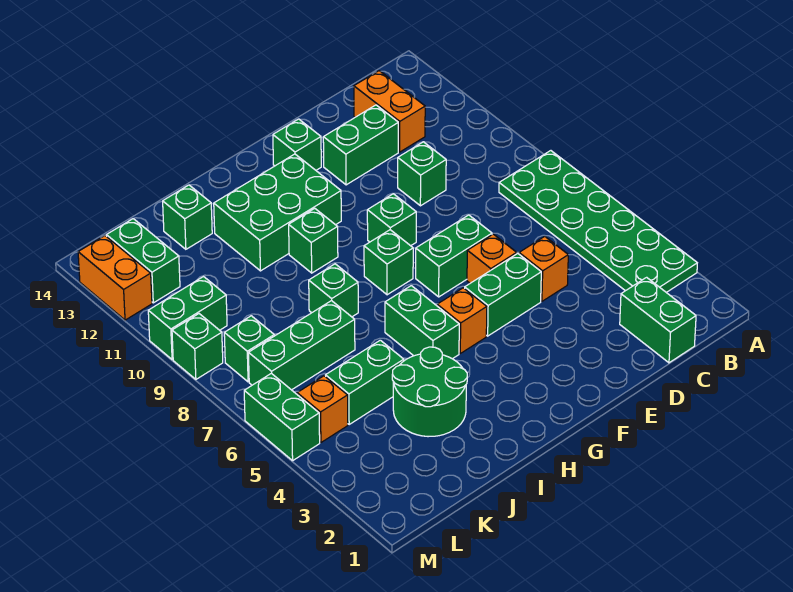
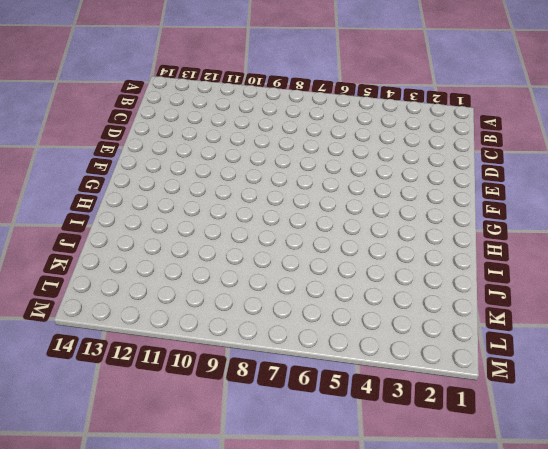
none -> green 2x6 plate [499,151,697,292]
none -> green 1x2 brick [620,277,696,363]
none -> orange 1x2 brick [354,71,425,152]

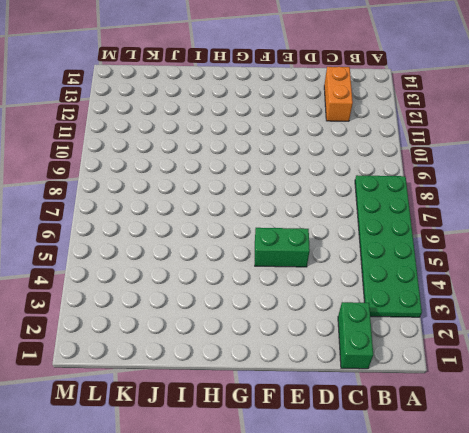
none -> orange 1x1 brick [519,236,568,301]
none -> green 1x1 brick [398,142,446,206]
none -> green 1x2 brick [323,105,398,185]

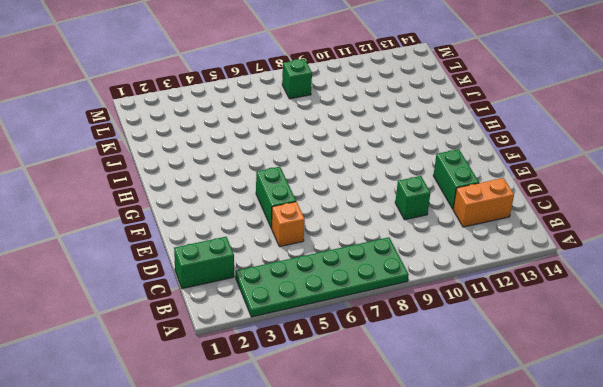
none -> orange 1x1 brick [467,234,517,283]
none -> green 1x2 brick [416,215,492,297]
none -> green 1x1 brick [367,194,416,246]

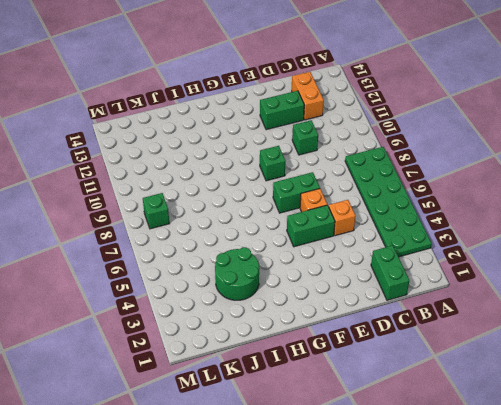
none -> green 1x1 brick [273,119,321,170]
none -> orange 1x1 brick [437,288,487,353]
none -> green 1x1 brick [364,230,413,295]

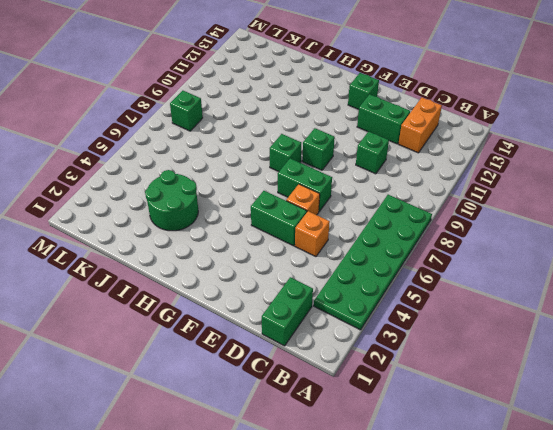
none -> orange 1x1 brick [437,288,487,353]
none -> green 2x3 brick [214,154,341,271]
none -> green 1x2 brick [385,286,459,359]

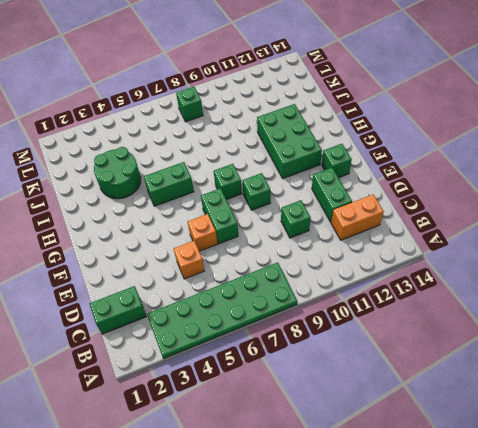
none -> green 1x2 brick [465,254,541,336]
none -> orange 1x1 brick [437,288,487,353]
none -> green 1x1 brick [289,208,338,273]

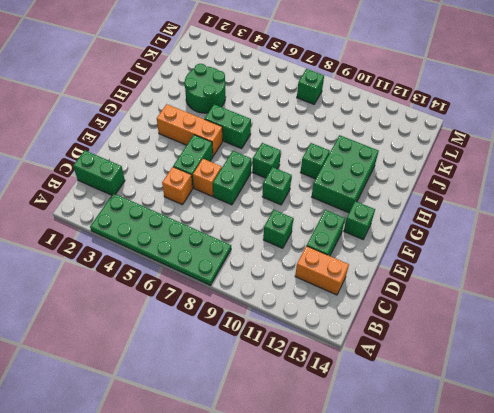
orange 1x3 brick [157,104,223,156] -> orange 1x1 brick [437,288,487,353]
none -> green 1x1 brick [309,264,358,317]
none -> green 1x2 brick [326,340,404,424]
none -> green 1x3 brick [248,301,355,390]

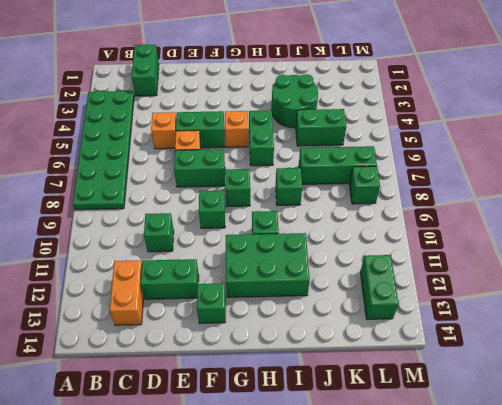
none -> green 1x1 brick [163,185,212,249]
none -> orange 1x1 brick [297,376,348,442]
none -> green 1x2 brick [148,277,227,360]

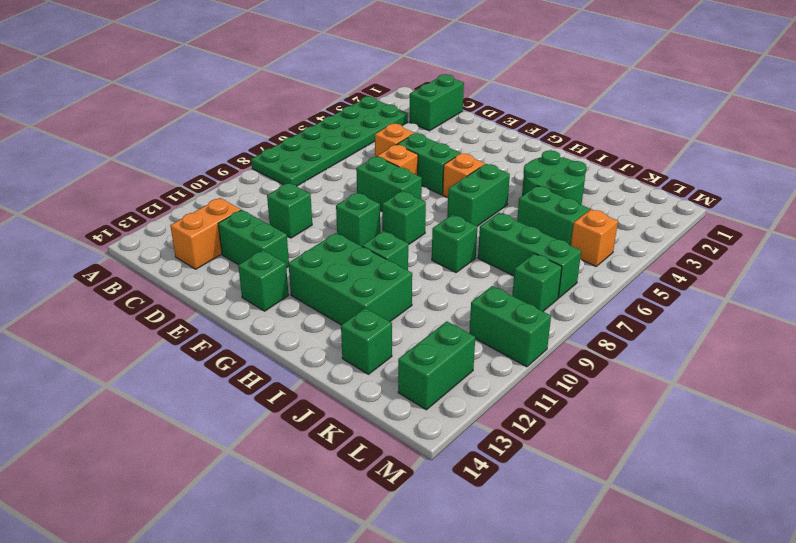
none -> green 1x2 brick [244,373,320,461]
none -> green 1x1 brick [172,314,223,379]
none -> orange 1x2 brick [78,236,152,320]

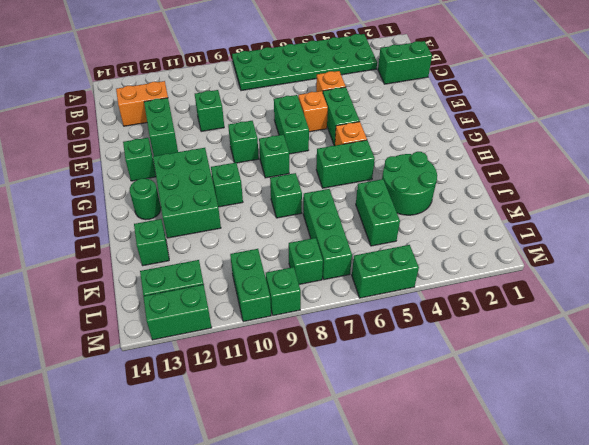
green 1x1 round brick [130,178,161,220] -> none
green 1x2 brick [143,284,212,340] -> orange 1x2 brick [78,236,152,320]
none -> orange 1x1 brick [297,376,348,442]

